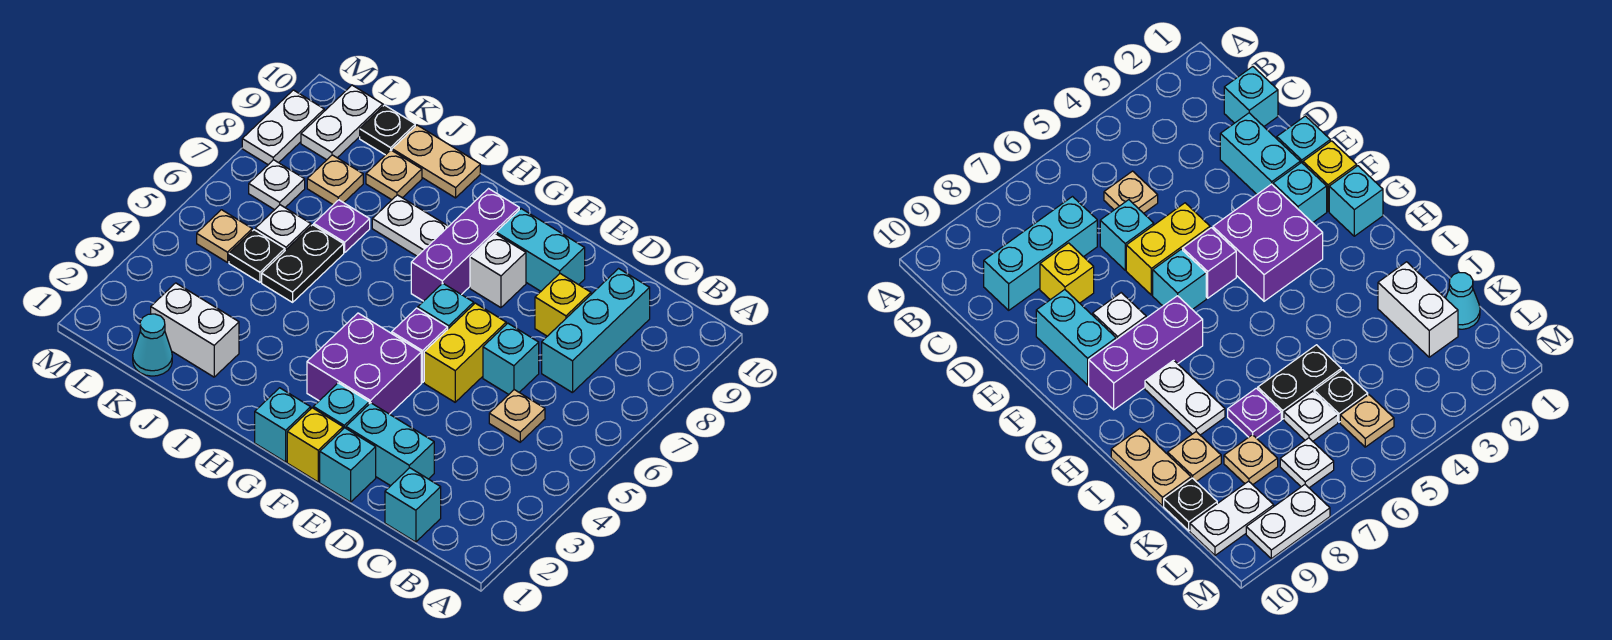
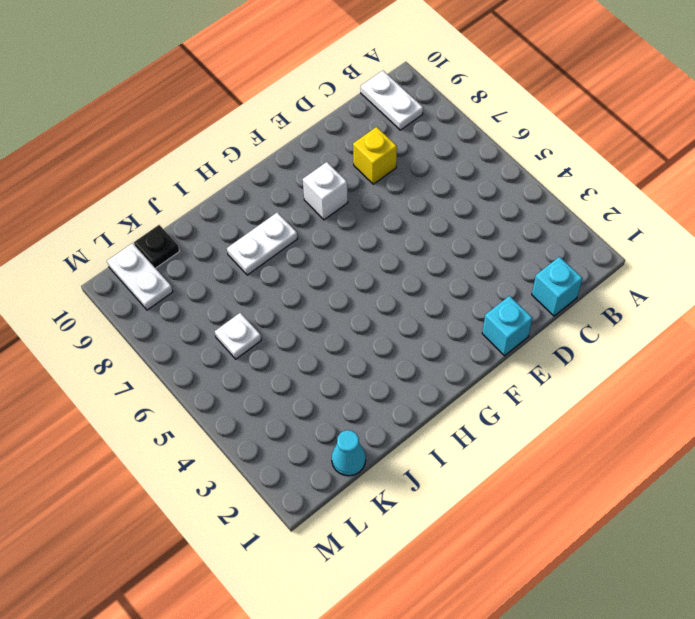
white 1x2 plate [361,71,423,130] -> white 1x2 plate moved to [242,90,324,165]
none -> tan 1x1 plate [489,390,545,442]
none -> cyan 1x3 brick [542,269,650,393]
none -> cyan 1x2 brick [346,403,434,486]
none -> cyan 1x1 brick [483,323,539,394]

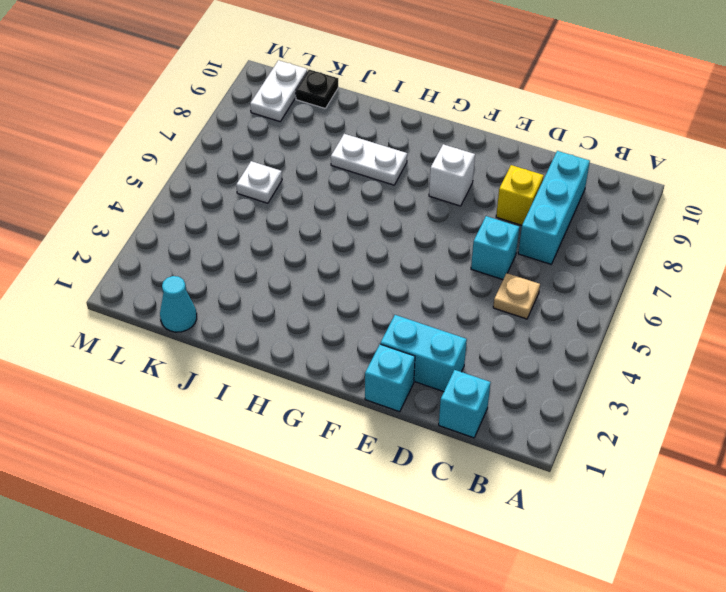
none -> yellow 1x2 brick [424,303,506,402]
none -> cyan 1x2 brick [496,209,585,291]
none -> yellow 1x1 brick [287,408,343,482]
none -> cyan 1x1 brick [313,383,369,429]

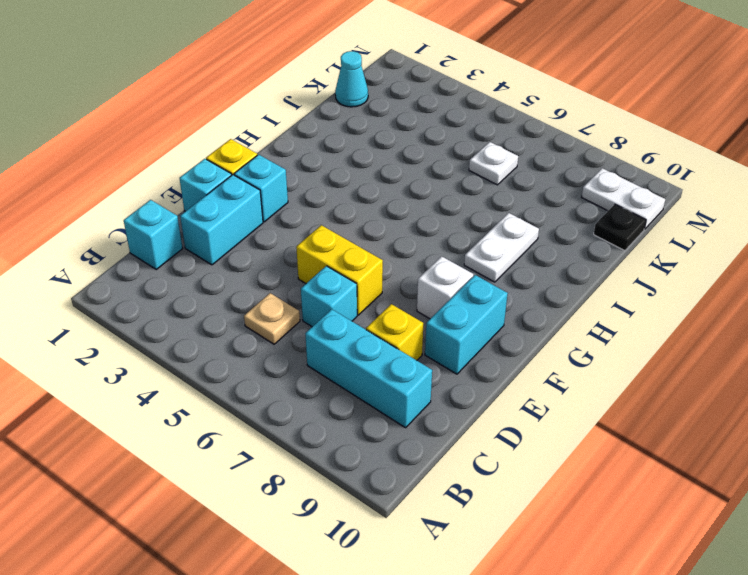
none -> purple 2x2 brick [307,313,421,414]
none -> purple 1x1 brick [392,308,448,382]
none -> cyan 1x1 brick [418,283,474,329]
none -> cyan 1x1 brick [255,388,311,462]

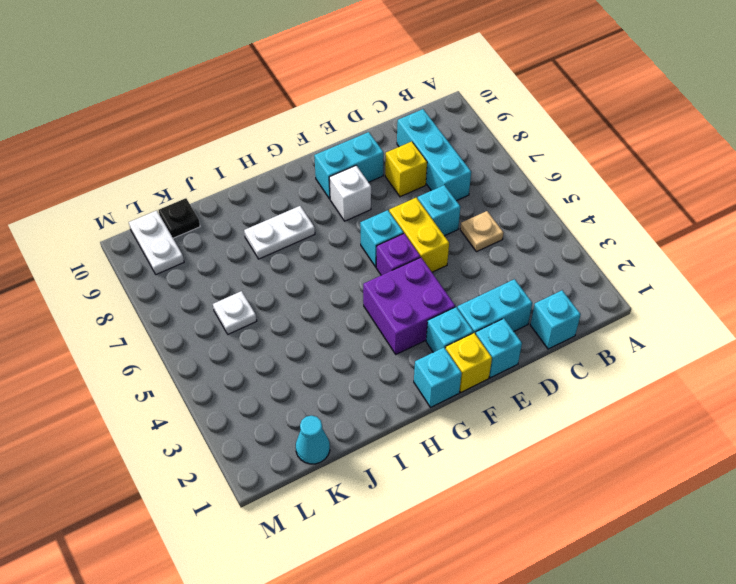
none -> purple 1x3 brick [411,189,519,301]
none -> tan 1x2 plate [392,125,480,198]
none -> white 1x2 brick [151,283,239,377]
none -> black 1x2 plate [262,225,344,302]

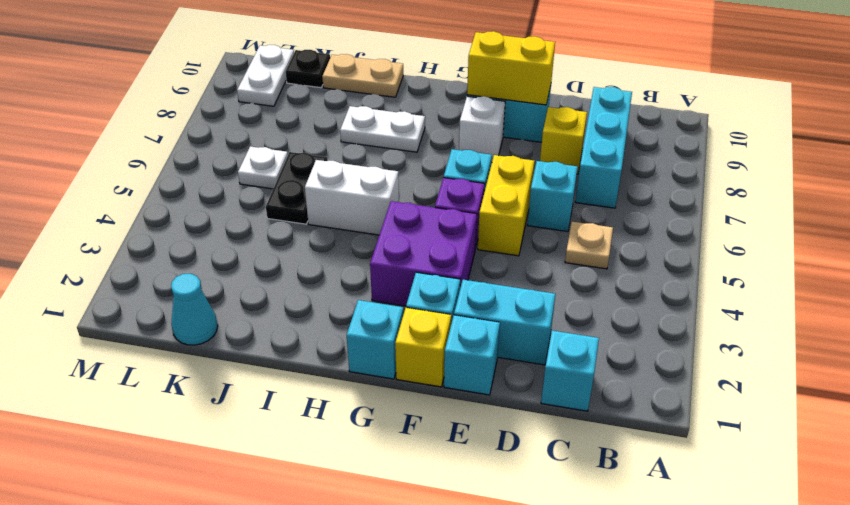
yellow 1x2 brick [467,31,555,105] -> none
white 1x2 brick [305,160,399,235] -> white 1x2 brick moved to [151,283,239,377]
none -> purple 1x3 brick [411,189,519,301]
none -> purple 1x1 plate [314,200,370,252]
none -> tan 1x1 plate [366,150,422,200]
none -> black 1x1 plate [229,230,285,282]

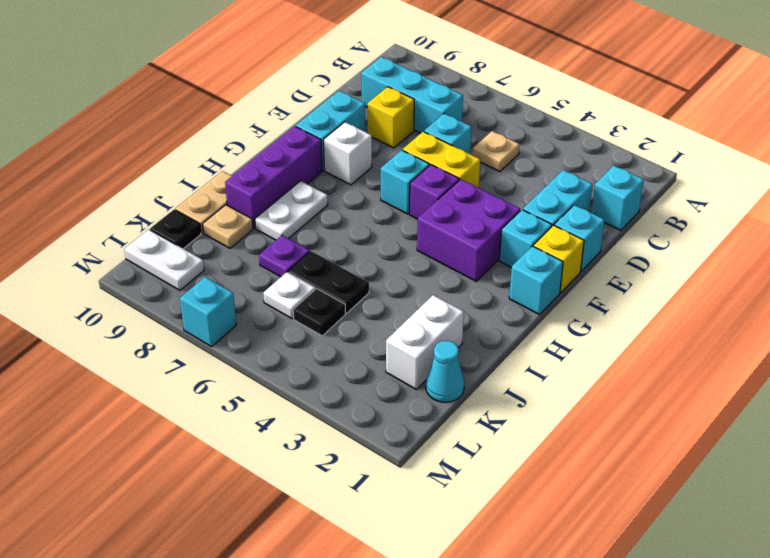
purple 1x3 brick [225,126,322,228] -> purple 1x3 brick turned to [411,189,519,301]
cyan 1x1 brick [180,277,236,347] -> none
none -> tan 1x1 plate [307,155,363,205]
none -> tan 1x1 plate [197,210,252,262]
none -> white 1x1 plate [249,160,305,210]
none -> white 1x2 plate [242,90,324,165]

